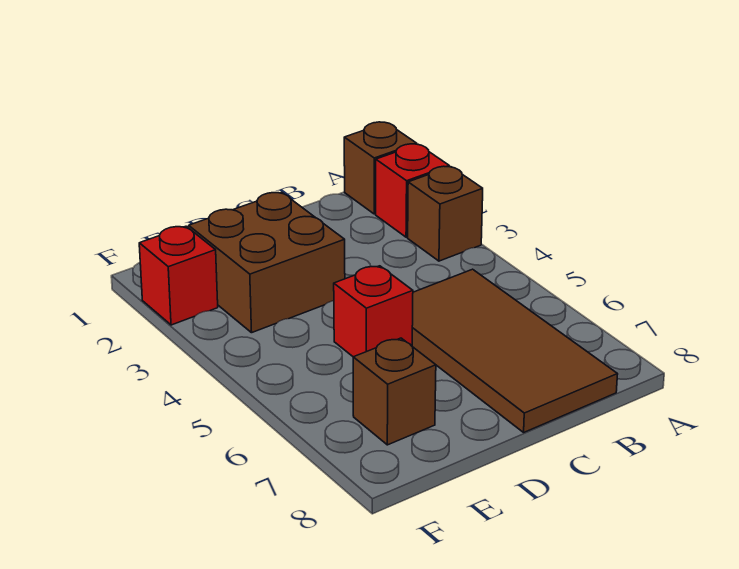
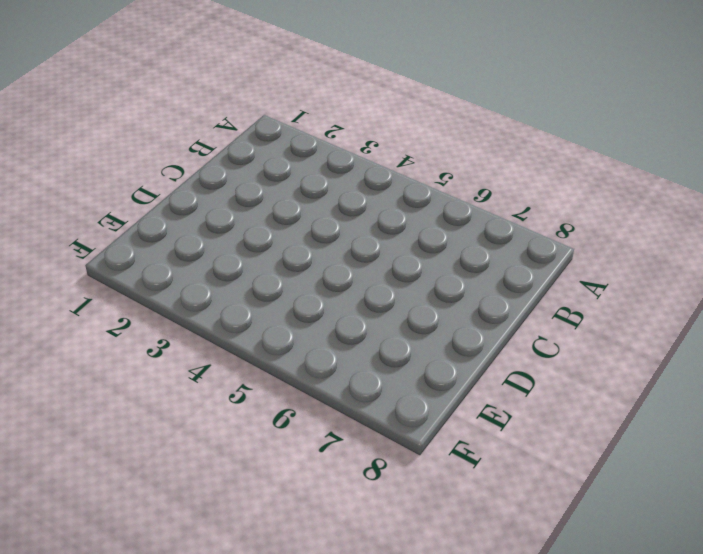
none -> brown 1x1 brick [344,122,417,214]
none -> red 1x1 brick [376,144,449,237]

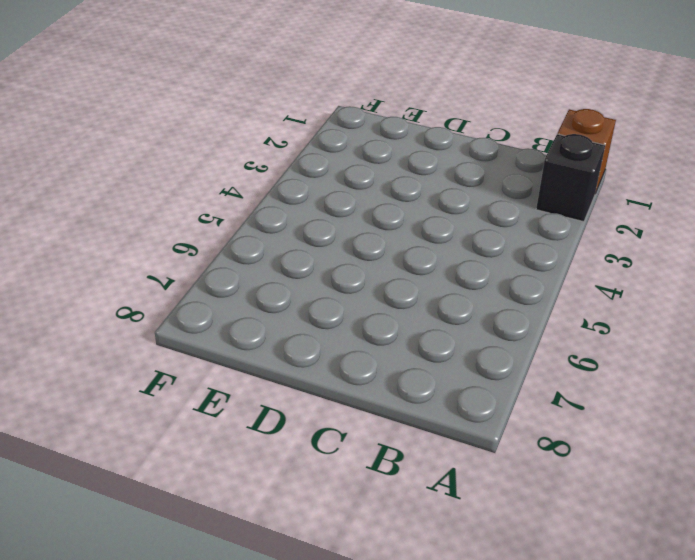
black 1x1 brick [536,134,605,222] -> red 1x1 brick [376,144,449,237]
none -> brown 1x1 brick [408,166,483,261]
none -> brown 2x4 tile [412,269,618,432]

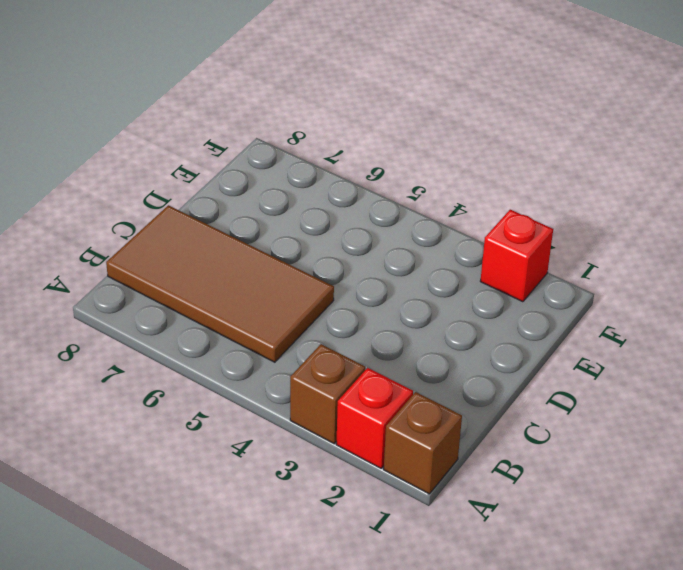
none -> brown 2x2 brick [189,193,345,333]
none -> red 1x1 brick [334,266,413,357]

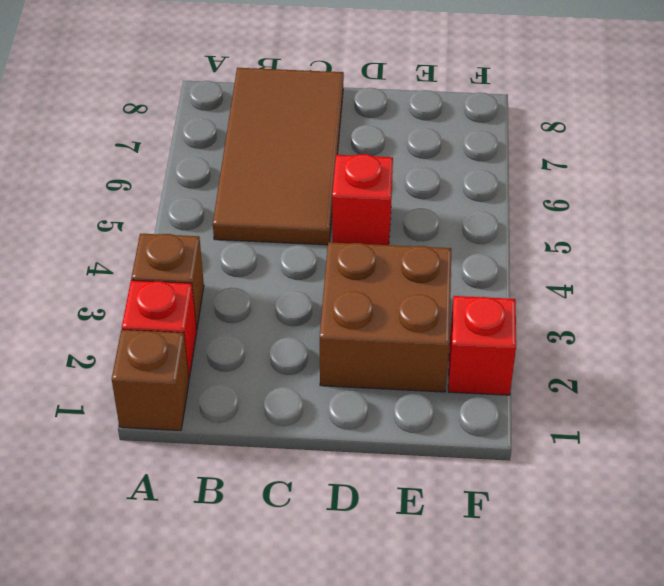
none -> brown 1x1 brick [353,338,436,445]

